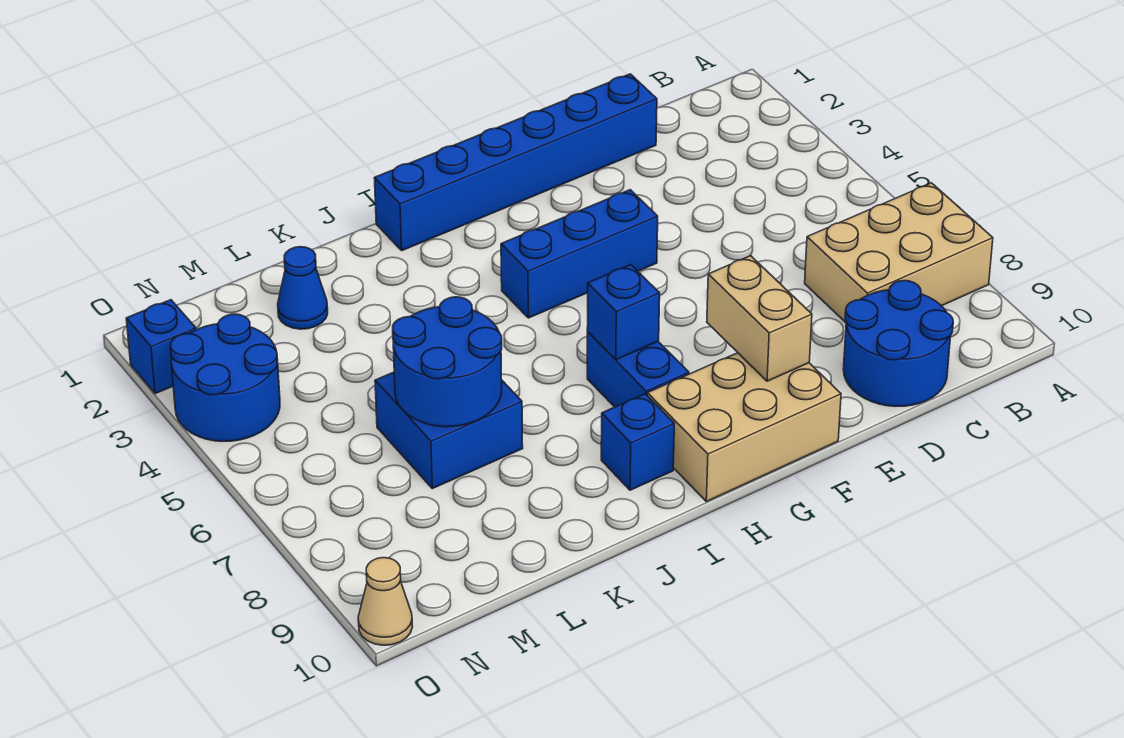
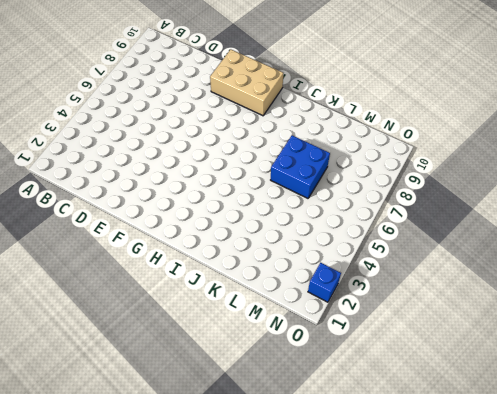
none -> tan 2x3 brick [805,183,993,323]
none -> blue 2x2 round brick [843,281,953,406]
none -> blue 1x6 brick [374,74,657,251]

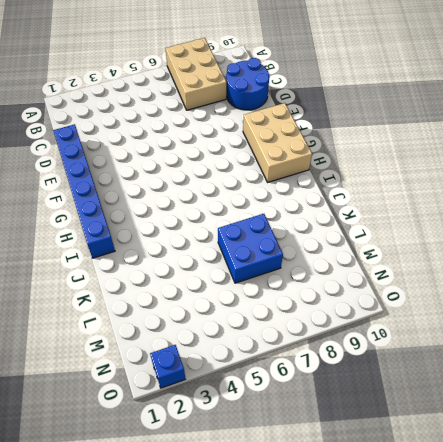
none -> blue 1x3 brick [501,190,658,318]
none -> blue 1x2 brick [587,332,689,407]
none -> blue 1x1 brick [601,394,674,490]

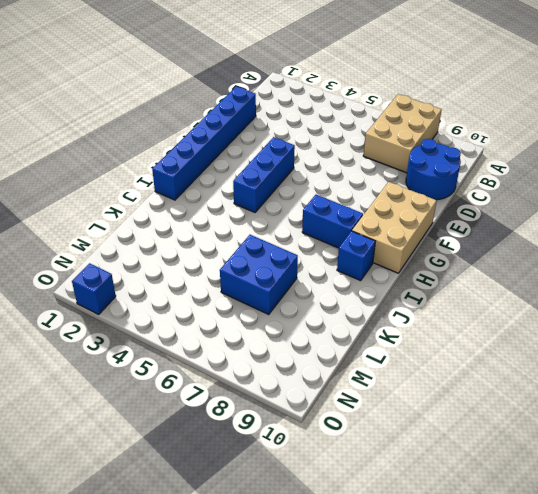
none -> blue 1x1 cone [278,247,328,329]
none -> blue 2x2 round brick [171,314,280,441]
none -> tan 1x1 cone [358,558,412,645]

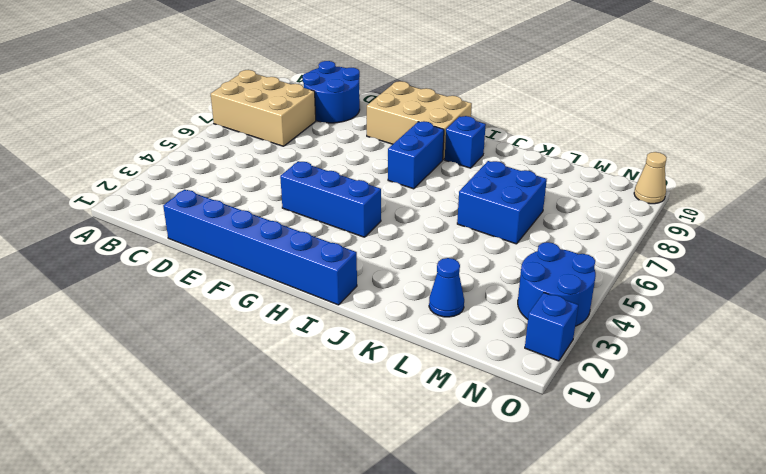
none -> tan 1x2 brick [707,256,812,381]
none -> blue 1x1 brick [587,265,660,360]
none -> blue 2x2 round brick [393,297,502,427]

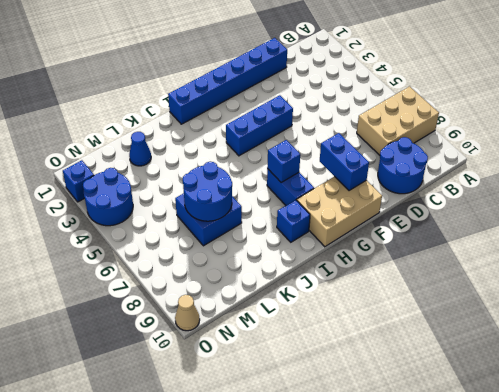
blue 1x2 brick [320,133,369,191] -> tan 1x2 brick [707,256,812,381]

